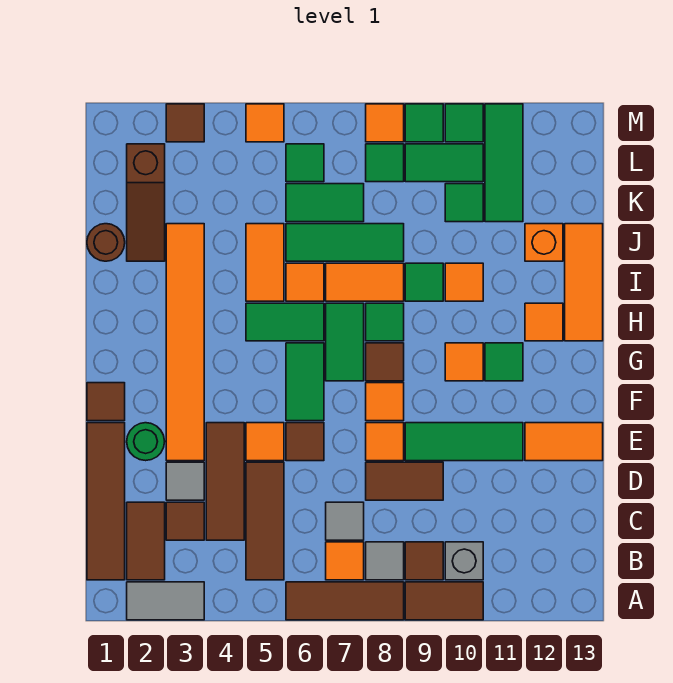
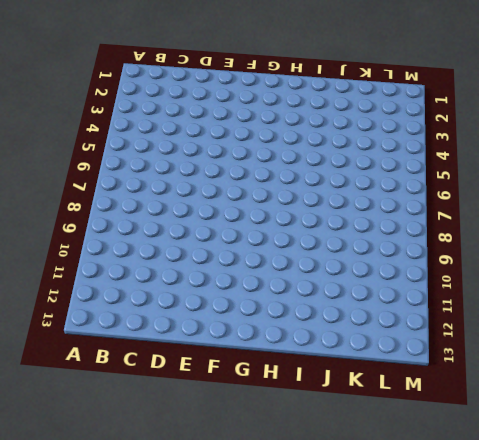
none -> grey 1x2 tile [127,582,204,620]
none -> brown 1x3 tile [286,582,404,620]
none -> brown 1x2 tile [405,582,483,620]
none -> brown 1x4 tile [87,423,125,580]

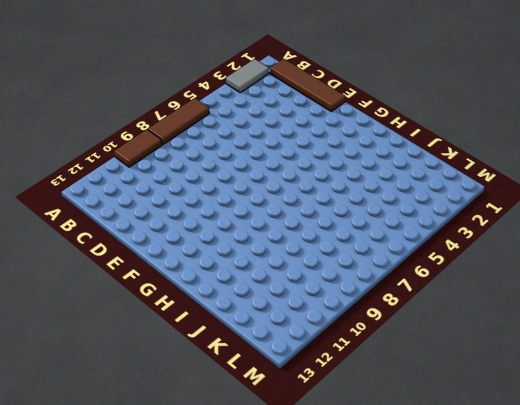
none -> brown 1x2 tile [127,502,165,580]
none -> brown 1x3 tile [246,462,284,580]
none -> orange 1x1 tile [326,542,364,580]
none -> grey 1x1 tile [366,542,404,580]

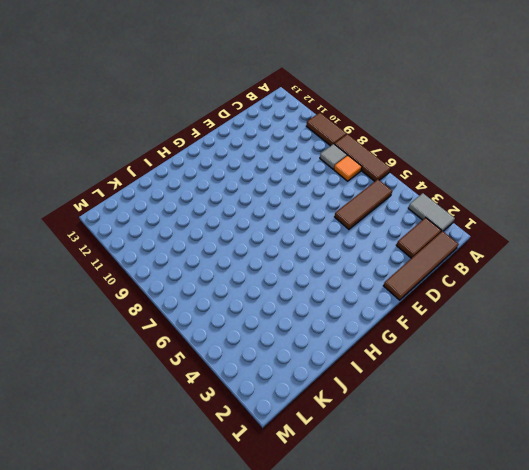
none -> brown 1x1 tile [405,542,443,580]
none -> grey 1x1 brick [445,542,483,580]
none -> brown 1x1 tile [166,502,204,540]
none -> brown 1x3 tile [206,423,244,540]

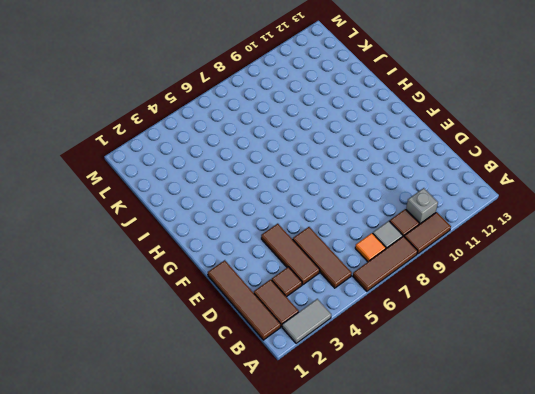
none -> grey 1x1 tile [326,502,364,540]
none -> grey 1x1 tile [166,462,204,500]
none -> brown 1x2 tile [366,462,443,500]
none -> green 1x1 round brick [127,423,165,461]

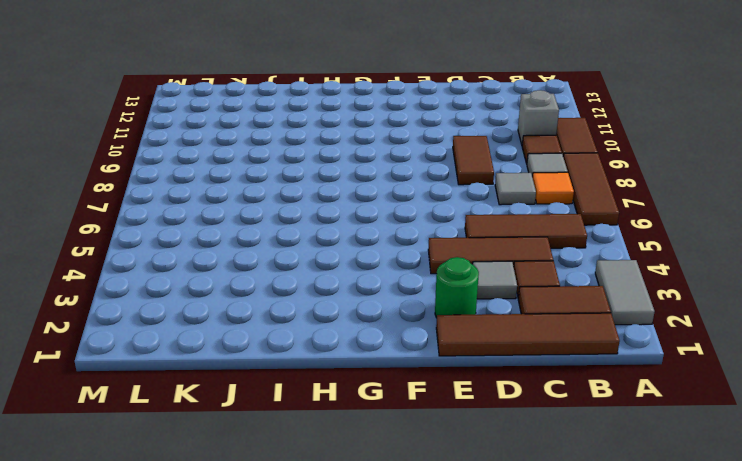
none -> orange 1x6 tile [166,224,204,461]
none -> orange 1x1 tile [246,423,284,461]
none -> brown 1x1 tile [286,423,324,461]
none -> orange 1x1 tile [366,423,404,461]

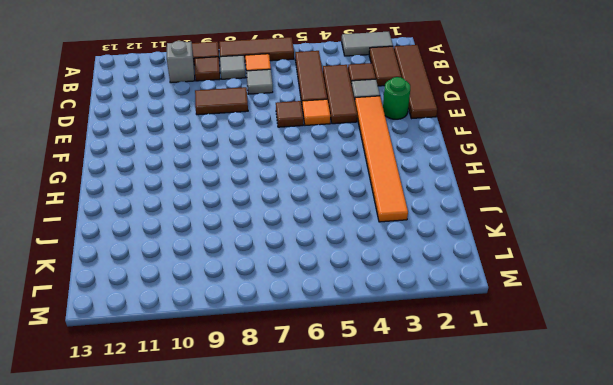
none -> orange 1x1 tile [366,423,404,461]
none -> green 1x3 tile [405,423,523,461]
none -> orange 1x2 tile [525,423,603,461]
none -> brown 1x1 tile [87,383,125,421]

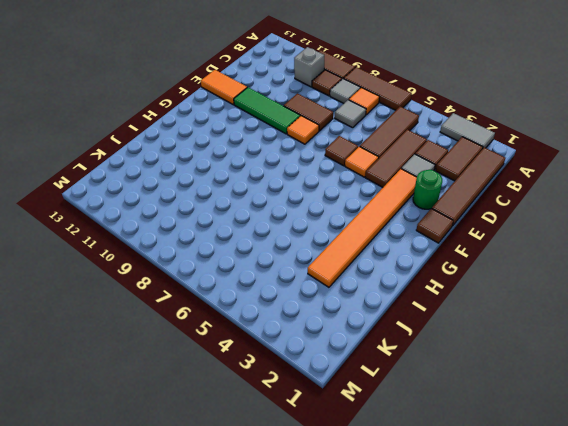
none -> green 1x2 tile [286,343,324,421]
none -> orange 1x1 tile [366,383,404,421]
none -> green 1x2 tile [326,303,364,381]
none -> brown 1x1 tile [366,343,404,381]

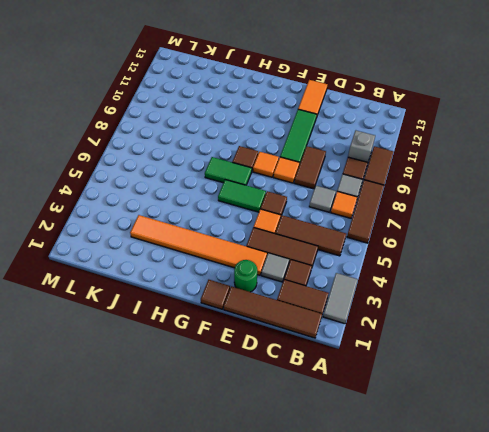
none -> orange 1x1 tile [445,343,483,381]
none -> green 1x1 tile [485,343,523,381]
none -> green 1x2 tile [246,303,324,341]
none -> green 1x1 tile [366,303,404,341]

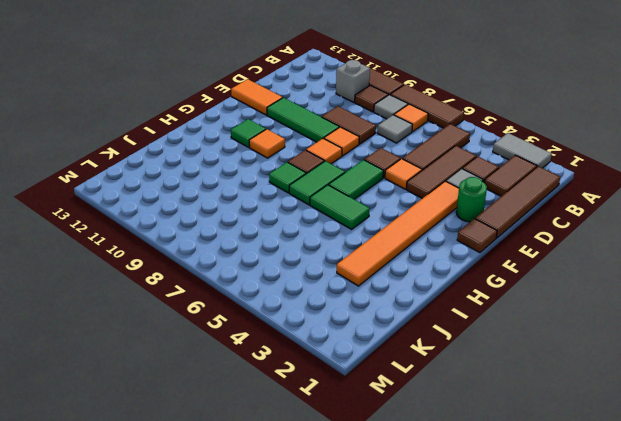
none -> orange 1x1 tile [525,303,563,341]
none -> orange 1x3 tile [565,224,603,341]
none -> orange 1x2 tile [246,224,284,301]
none -> orange 1x1 tile [286,263,324,301]

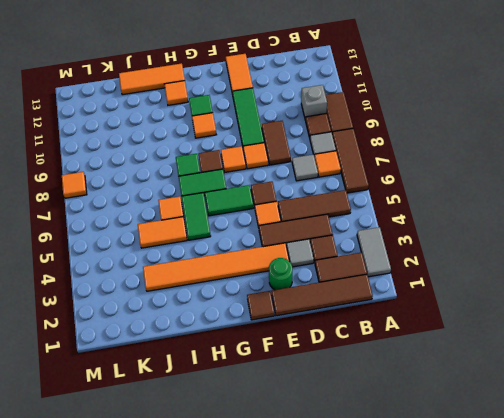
none -> orange 1x2 tile [326,263,404,301]
none -> green 1x1 tile [405,263,443,301]
none -> orange 1x1 tile [445,263,483,301]
none -> brown 1x1 round brick [87,224,125,261]

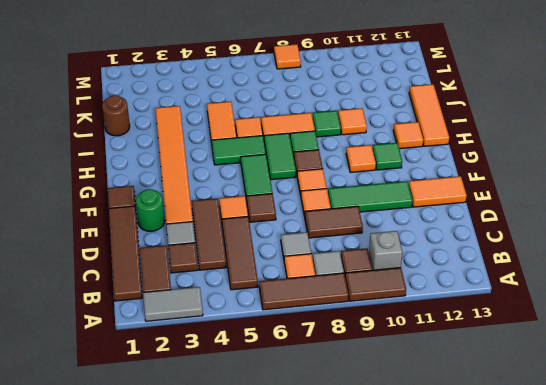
none -> brown 1x3 slope [127,144,165,261]
none -> green 1x3 tile [286,224,404,261]
none -> orange 1x1 brick [525,224,563,261]
none -> green 1x2 tile [286,184,364,222]

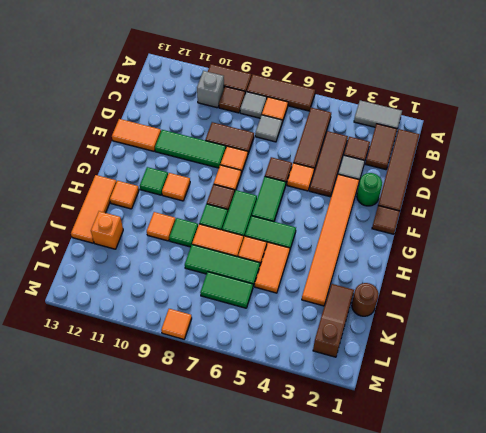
none -> green 1x1 tile [445,184,483,222]
none -> green 1x3 tile [485,104,523,222]
none -> green 1x1 tile [286,144,324,182]
none -> green 1x1 tile [366,144,404,182]

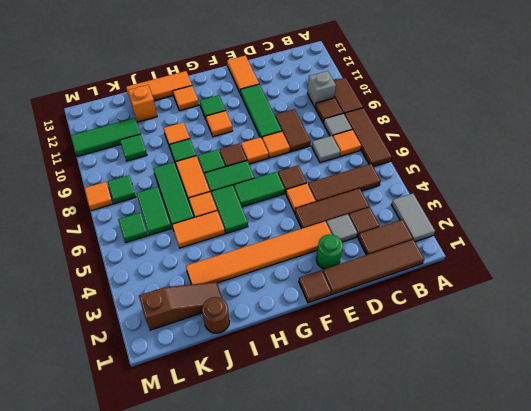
none -> green 1x2 tile [405,144,483,182]
none -> brown 1x1 tile [166,104,204,142]
none -> orange 1x1 tile [246,104,284,142]
none -> green 1x1 tile [405,104,443,142]

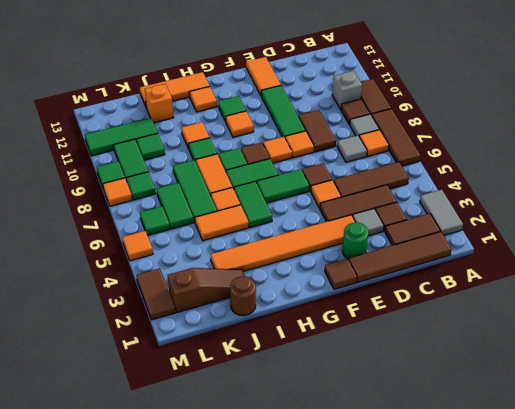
brown 1x2 tile [136,268,175,320] -> brown 1x1 tile [166,104,204,142]
none -> green 1x1 tile [445,104,483,142]

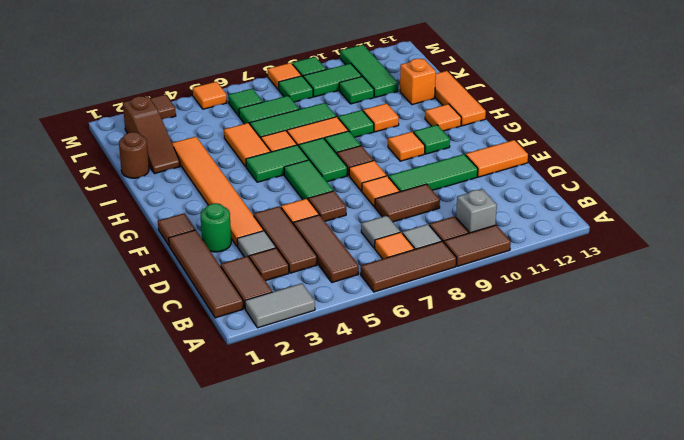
none -> green 1x1 tile [445,104,483,142]

